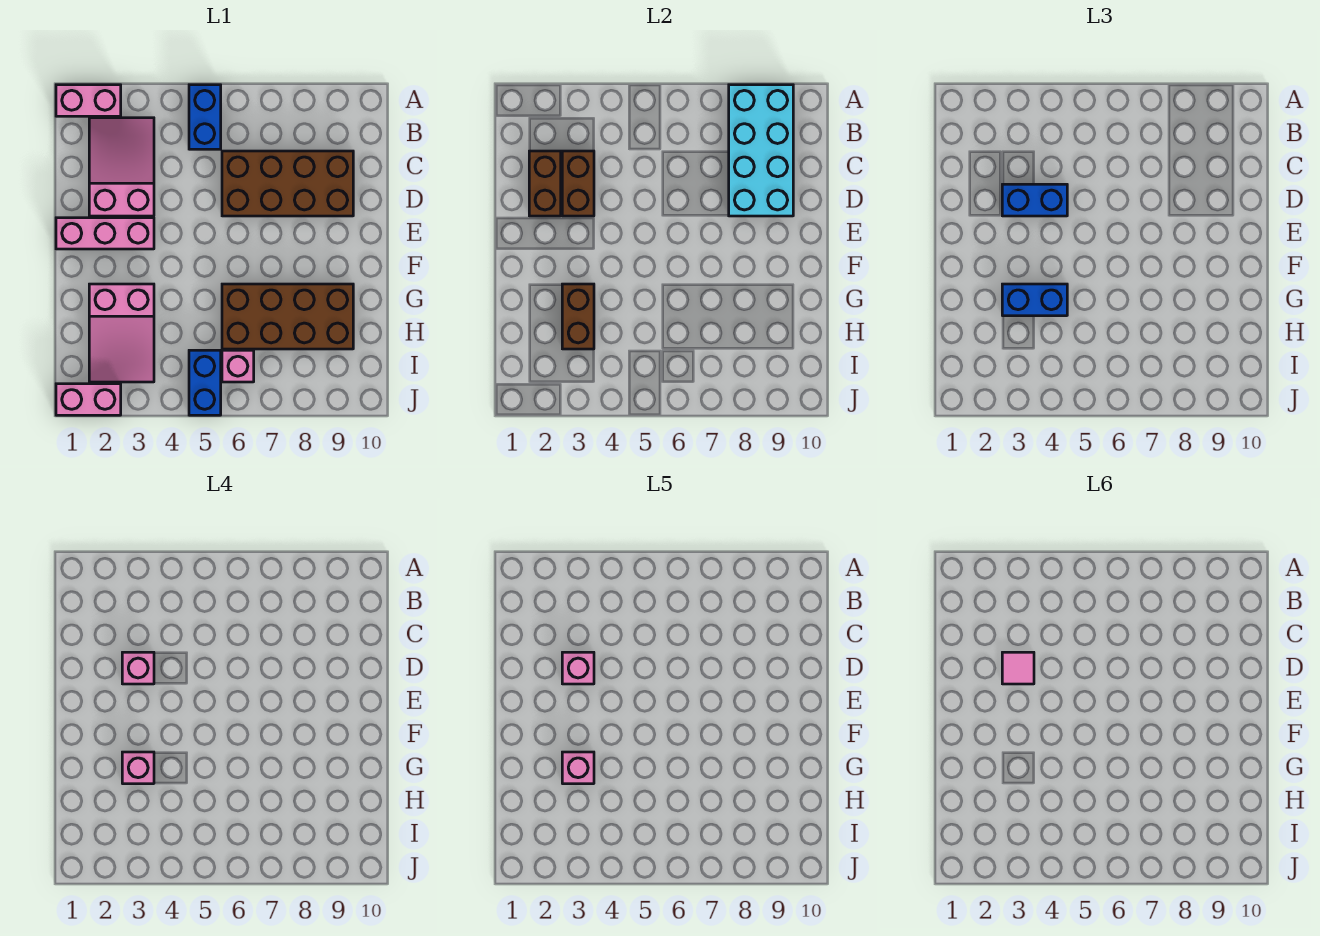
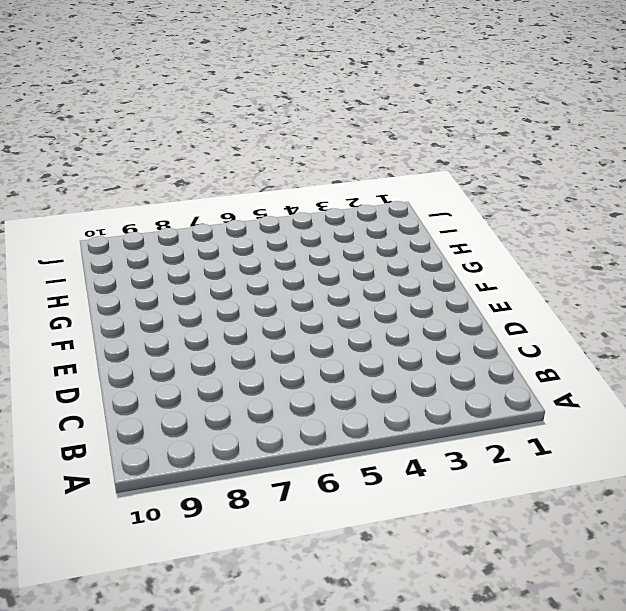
none -> pink 1x2 brick [56,85,121,116]
none -> blue 1x2 brick [189,85,221,149]
none -> pink 2x3 slope [89,118,154,216]

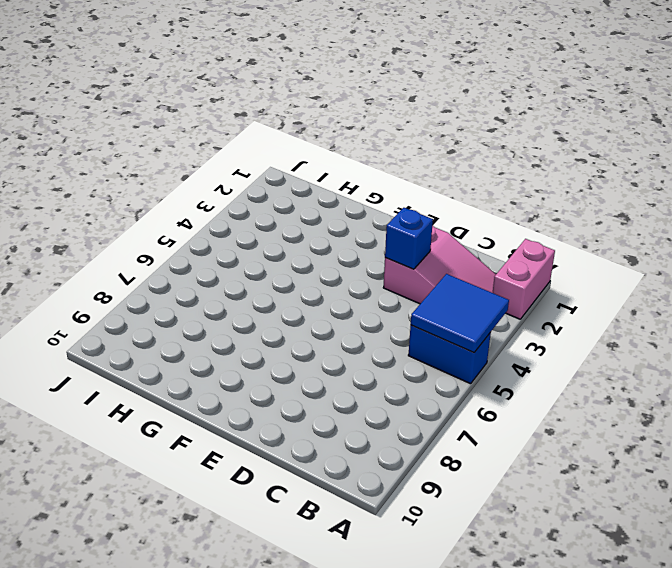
blue 2x2 tile [411,274,509,353] -> none
blue 1x1 brick [385,208,433,269] -> brown 1x2 brick [562,151,594,216]
none -> brown 2x4 brick [222,151,353,216]
none -> pink 1x3 brick [56,218,154,249]
none -> pink 2x3 slope [89,284,154,382]

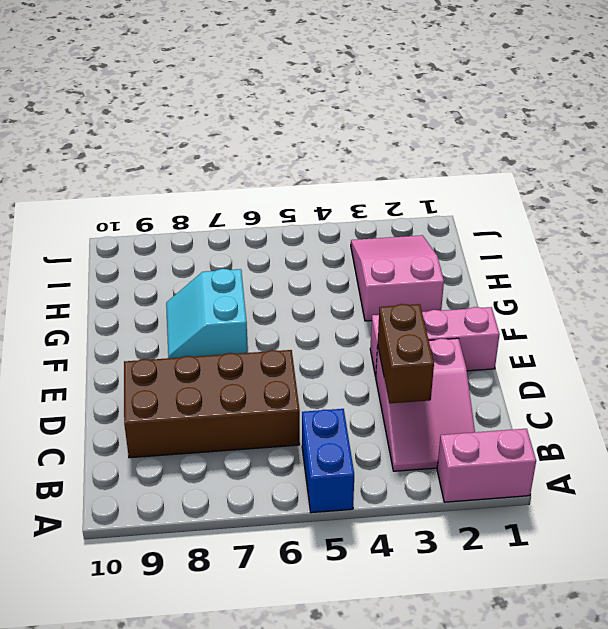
cyan 2x2 slope [166,269,248,358] -> brown 2x4 brick [222,284,353,349]
none -> blue 1x2 brick [189,350,221,415]
none -> pink 1x1 brick [222,350,254,382]
none -> pink 1x2 brick [56,384,121,415]

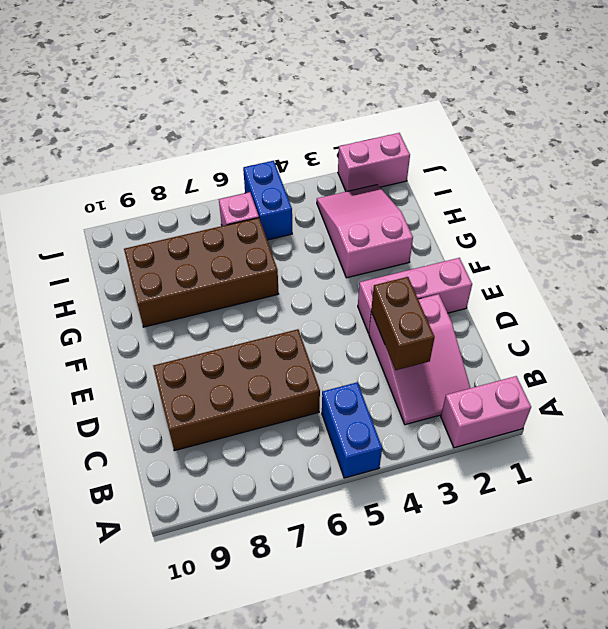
none -> cyan 2x4 brick [729,85,793,216]
none -> brown 1x2 brick [529,151,561,216]
none -> brown 1x2 brick [562,284,594,349]

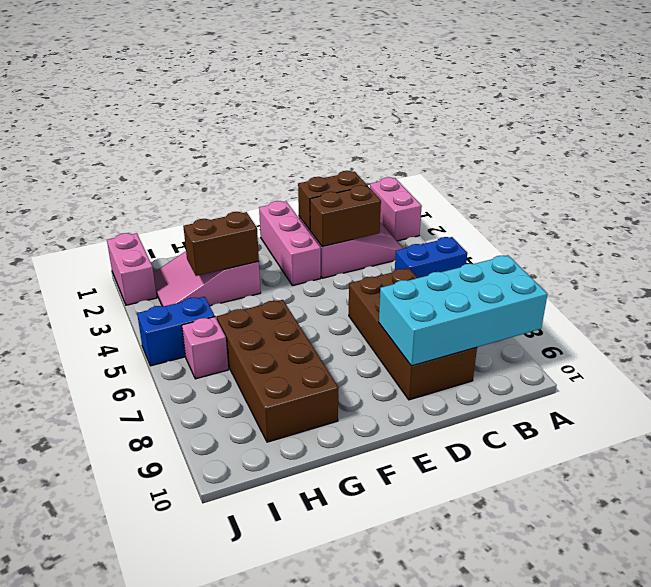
none -> blue 1x2 brick [1002,184,1067,216]
none -> blue 1x2 brick [1002,284,1067,316]
none -> pink 1x1 brick [122,652,154,684]

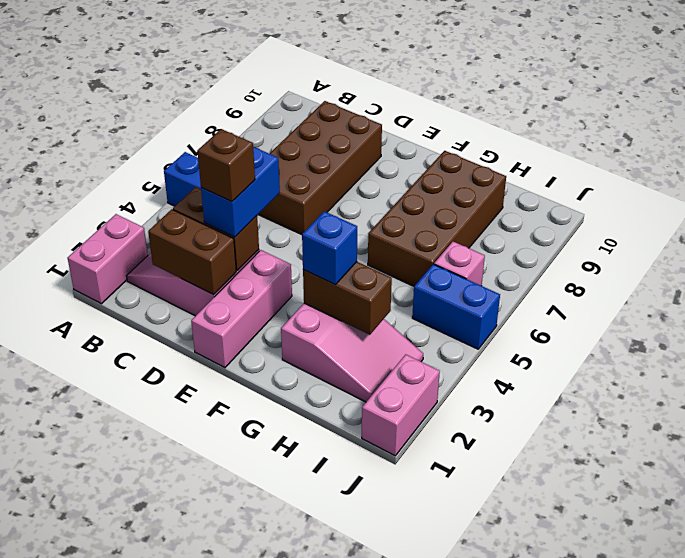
brown 1x1 brick [197,129,255,201] -> pink 1x1 brick [122,652,154,684]
blue 1x1 brick [302,211,357,284] -> blue 1x2 brick [1002,284,1067,316]
none -> cyan 2x4 brick [729,85,793,216]
none -> pink 1x1 brick [122,752,154,784]
none -> pink 1x1 brick [562,652,594,684]

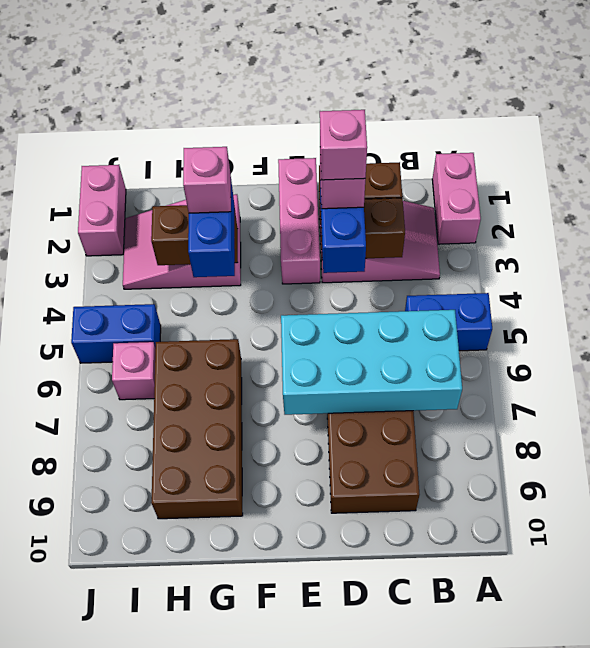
cyan 2x4 brick [281,310,462,415] -> cyan 2x4 brick moved to [729,85,793,216]
none -> pink 1x1 brick [562,752,594,784]
none -> pink 1x1 tile [1002,652,1034,684]

